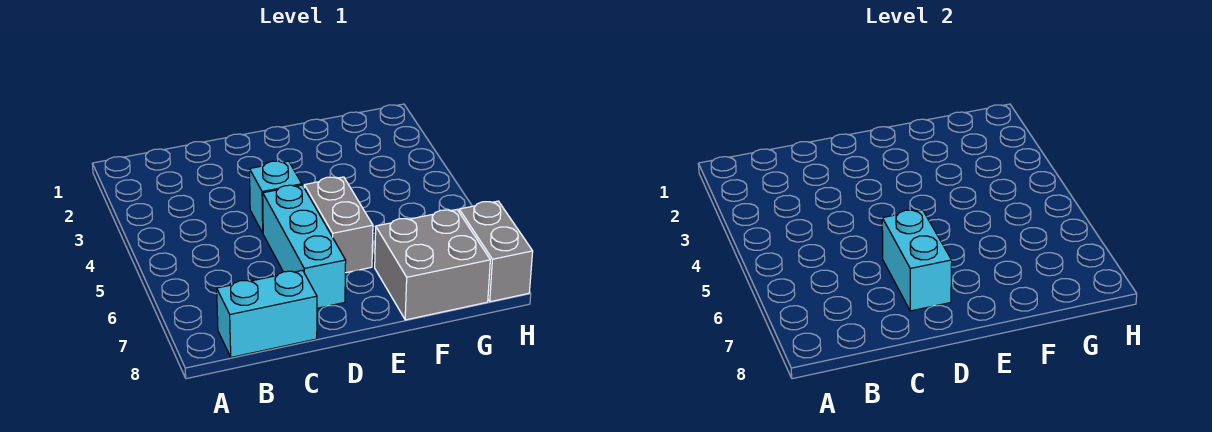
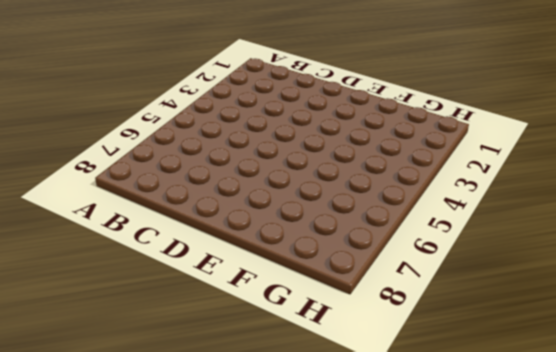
none -> cyan 1x2 brick [217,270,317,357]
none -> cyan 1x1 brick [250,161,302,233]

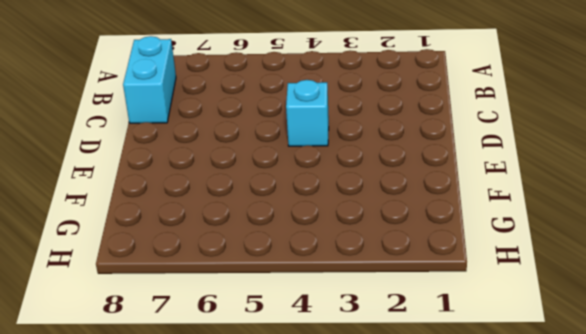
none -> cyan 1x3 brick [263,185,346,308]
none -> grey 1x2 brick [304,177,373,273]

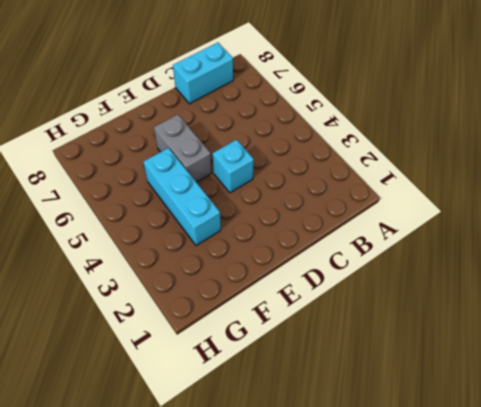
cyan 1x3 brick [143,148,221,245] -> cyan 1x3 brick moved to [263,185,346,308]
none -> grey 2x2 brick [375,210,490,320]
none -> grey 1x2 brick [459,201,533,302]

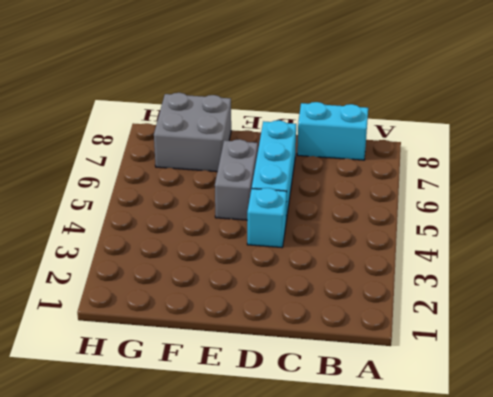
none -> grey 1x2 brick [459,201,533,302]
none -> cyan 1x2 brick [882,210,952,311]

